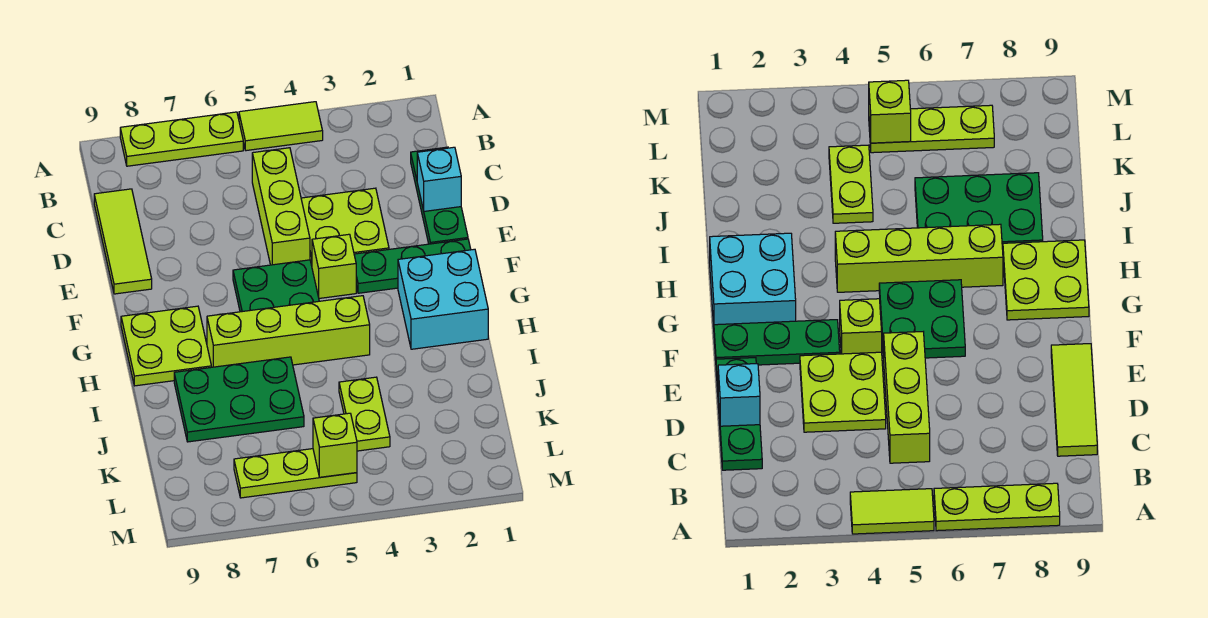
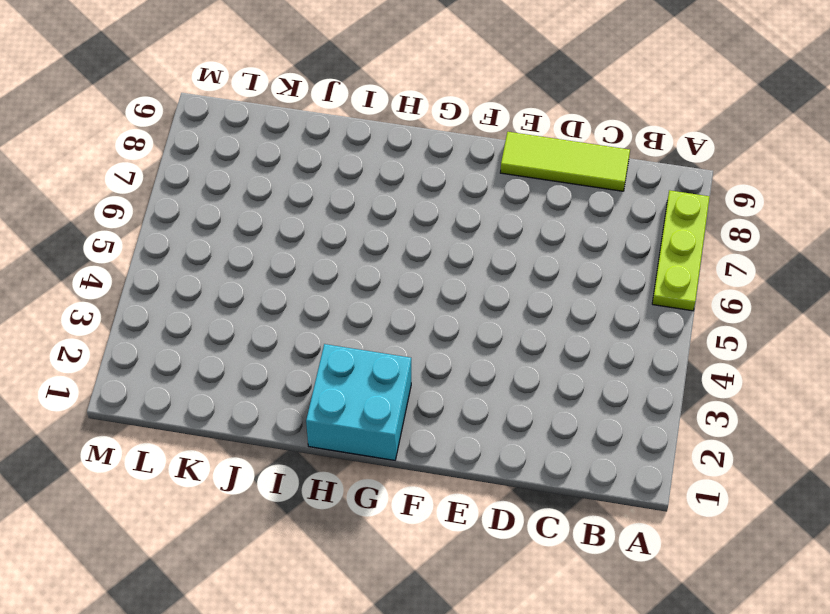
none -> lime 1x2 tile [239,102,323,151]
none -> green 1x3 plate [411,147,468,244]
none -> lime 1x3 brick [252,148,310,265]

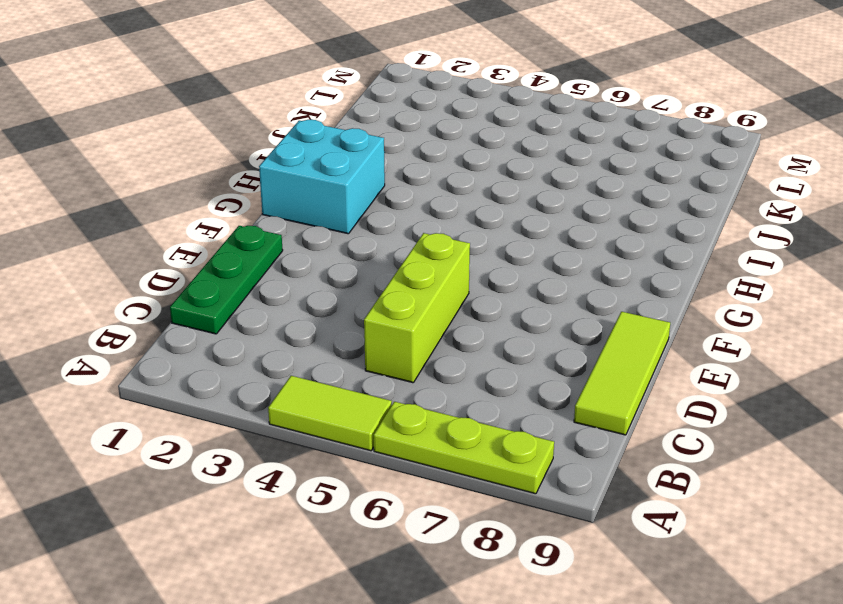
none -> lime 2x2 plate [301,188,389,265]
none -> green 1x3 plate [354,239,471,293]
none -> lime 1x1 brick [312,234,356,298]

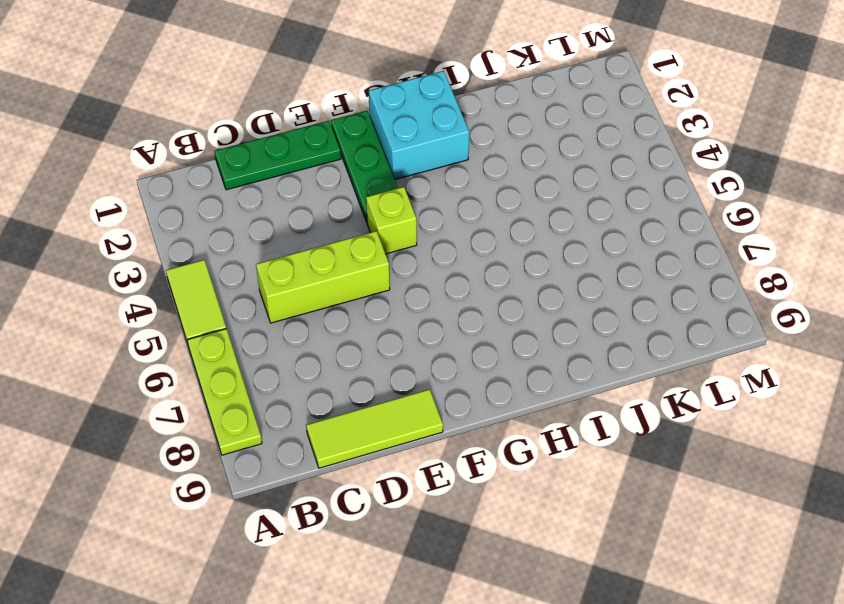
none -> lime 2x2 plate [301,188,389,265]
none -> green 2x2 plate [233,260,319,312]
none -> lime 2x2 plate [121,306,211,386]

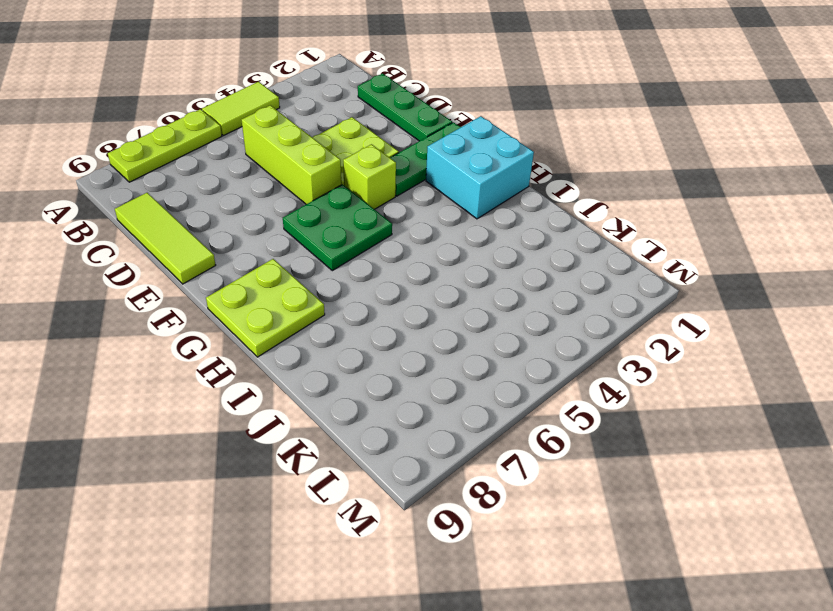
none -> lime 1x4 brick [207,296,370,367]
none -> green 2x3 plate [174,357,304,442]
none -> lime 1x2 plate [339,377,390,451]

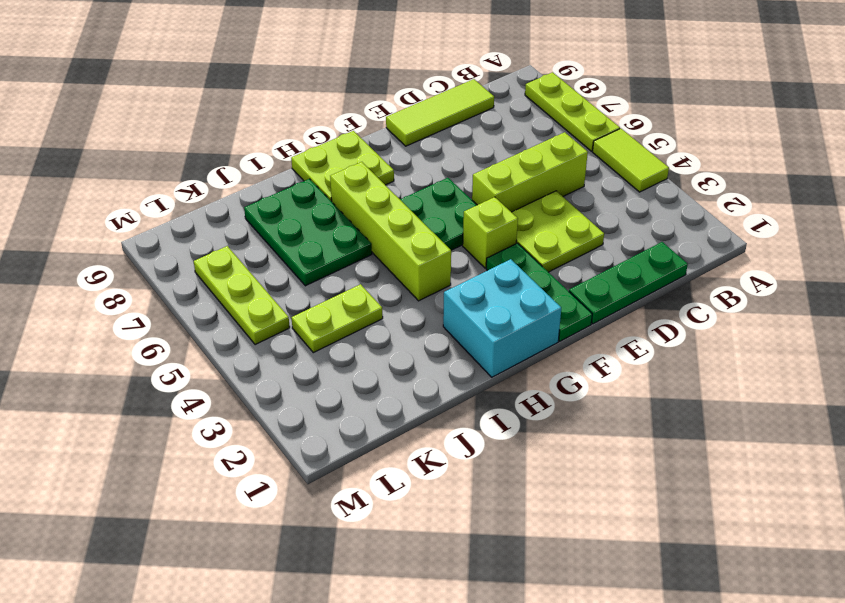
none -> cyan 1x1 brick [417,147,461,211]
none -> lime 1x1 brick [313,413,357,477]

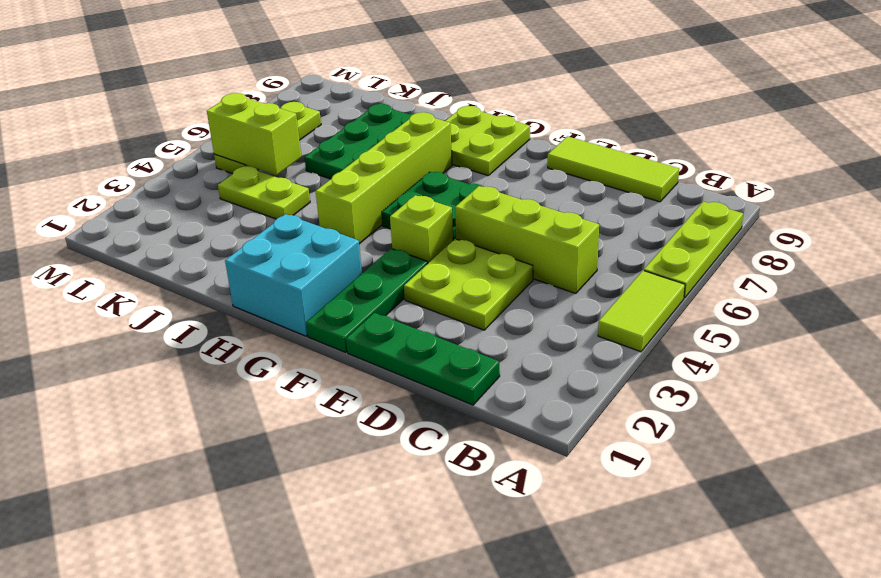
lime 1x2 brick [207,93,301,175] -> lime 1x1 brick [313,413,357,477]
none -> cyan 1x1 brick [417,147,461,211]

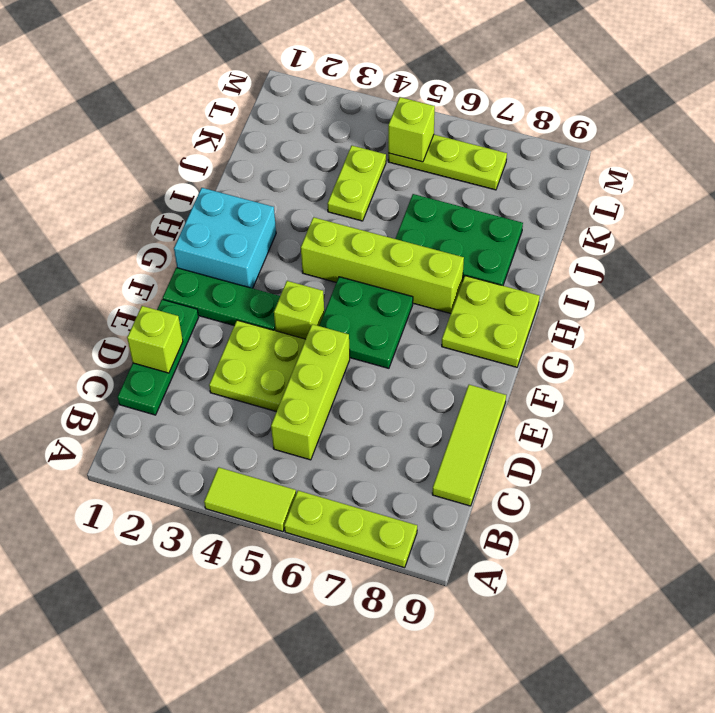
lime 1x1 brick [127,306,183,373] -> cyan 1x1 brick [417,147,461,211]

